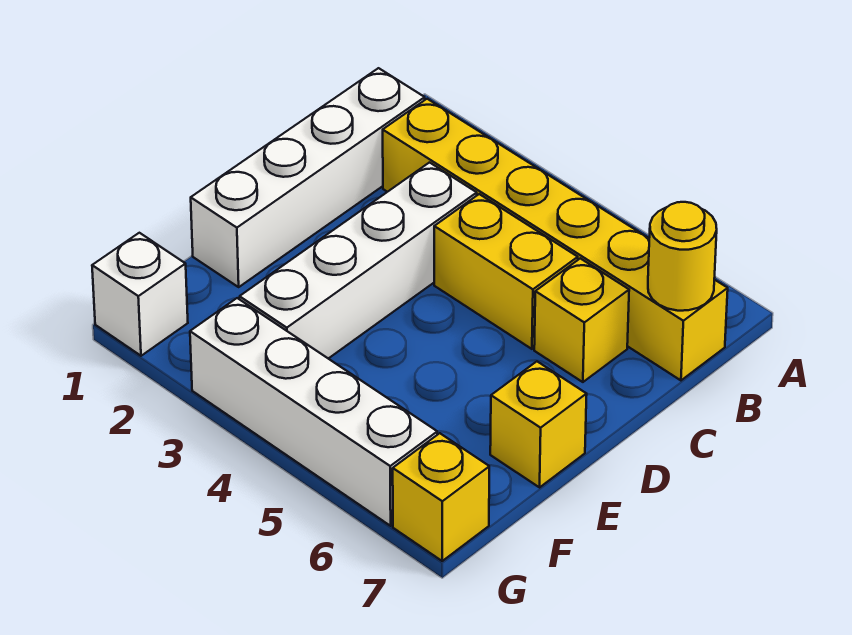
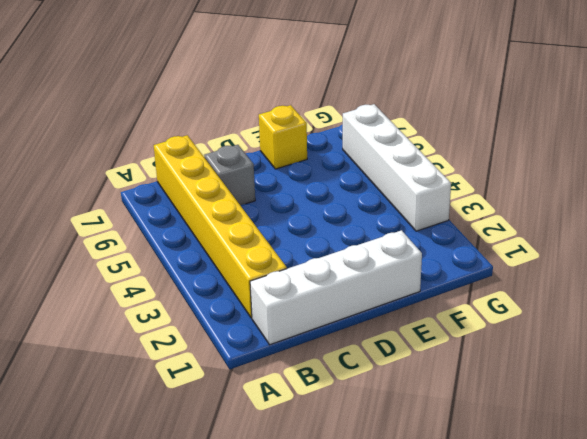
grey 1x1 brick [204,145,255,205] -> yellow 1x1 brick [534,258,629,382]
none -> white 1x4 brick [240,163,477,359]
none -> yellow 1x2 brick [434,194,578,349]

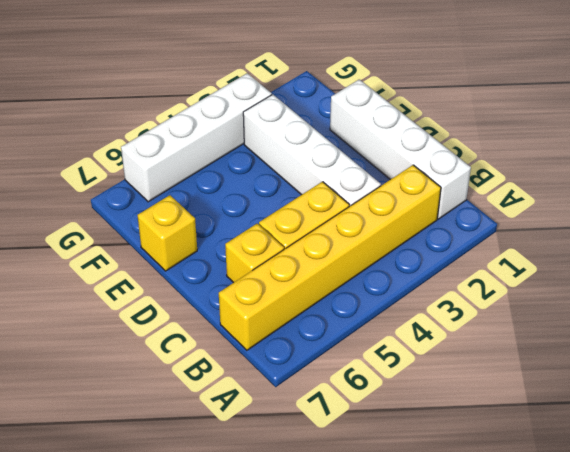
none -> white 1x1 brick [92,233,188,356]
none -> yellow 1x1 brick [393,433,489,561]

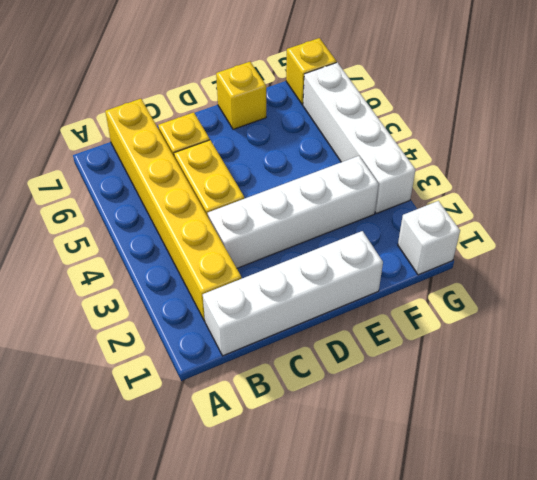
none -> yellow 1x1 round brick [648,202,717,311]

